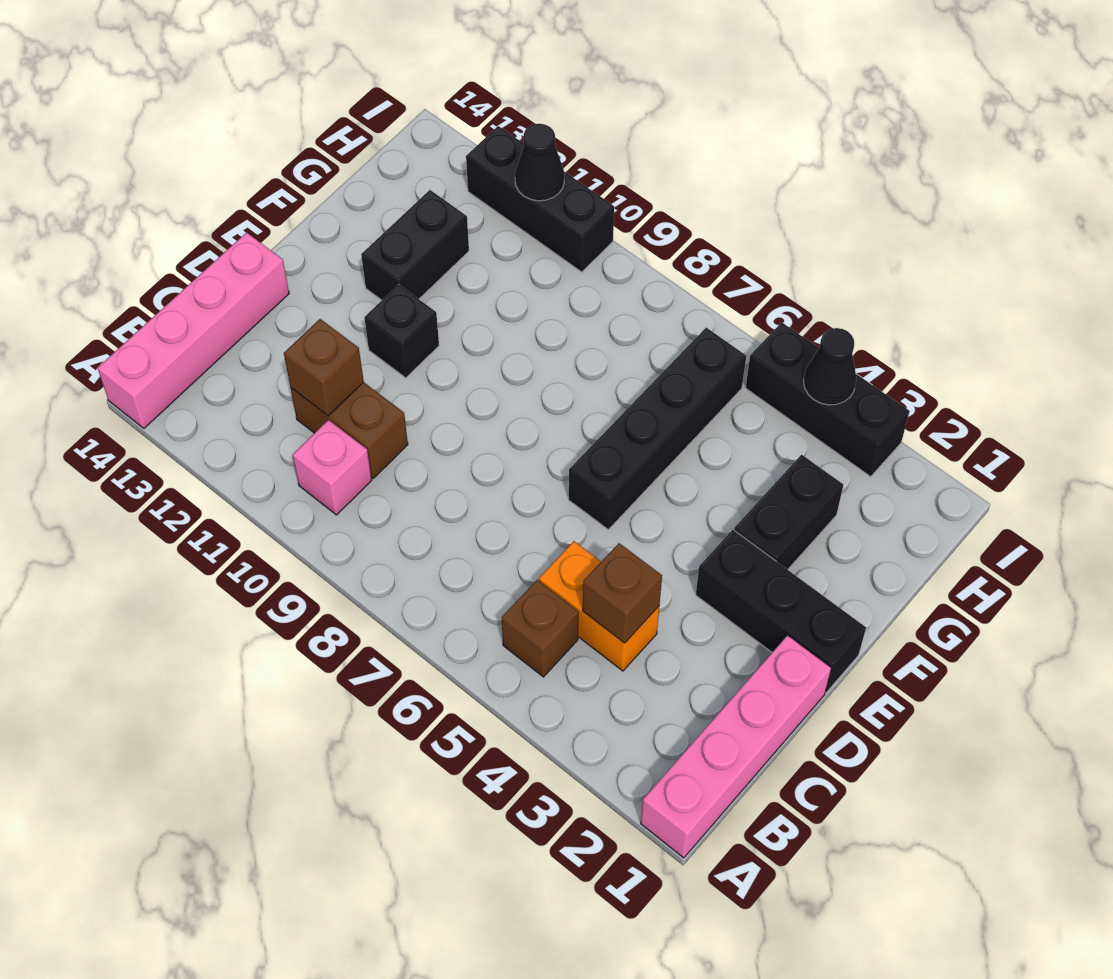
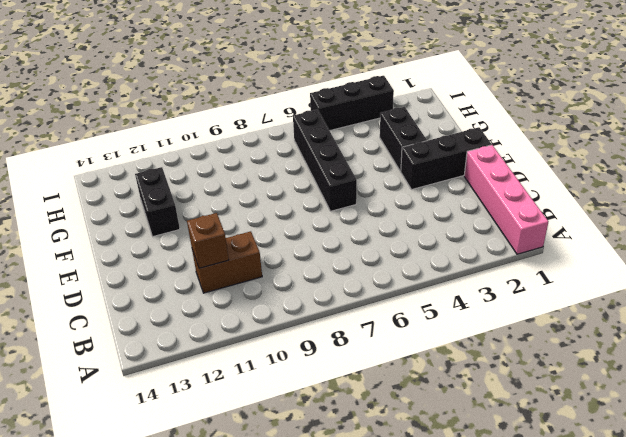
none -> pink 1x4 brick [98,233,289,428]
none -> brown 1x1 brick [502,580,579,677]
none -> pink 1x1 brick [293,420,372,515]

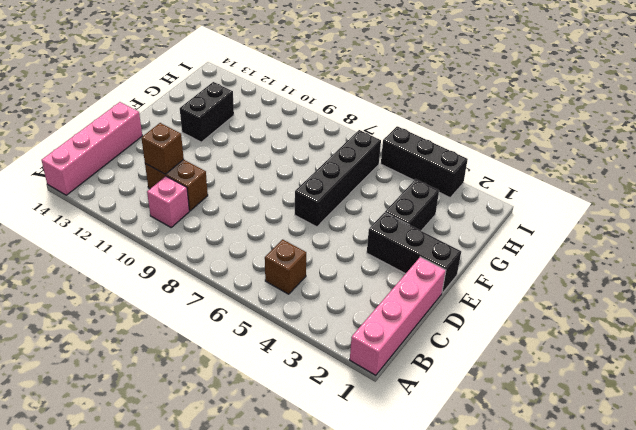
none -> orange 1x2 brick [539,541,659,671]
none -> black 1x1 brick [364,284,439,378]
none -> black 1x3 brick [466,126,614,272]

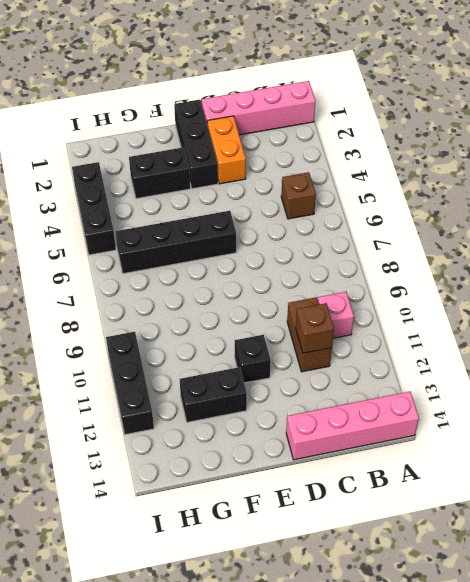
orange 1x2 brick [207,116,246,184] -> orange 1x2 brick moved to [539,541,659,671]
none -> brown 1x1 brick [583,543,662,643]
none -> black 1x1 cone [804,328,857,405]
none -> black 1x1 cone [515,124,564,201]

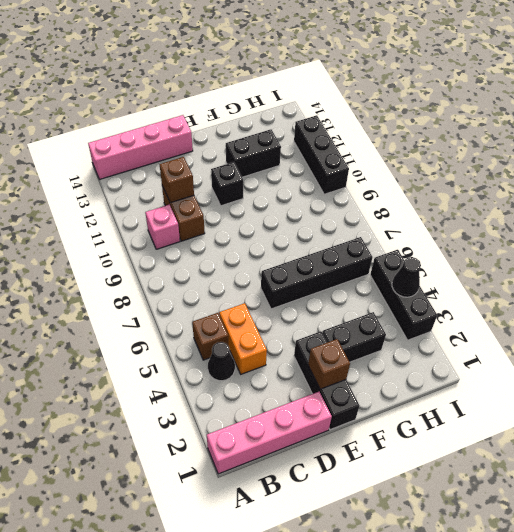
black 1x1 cone [208,342,235,381] -> black 1x1 cone moved to [515,124,564,201]
brown 1x1 brick [308,339,350,389] -> brown 1x1 brick moved to [583,543,662,643]

